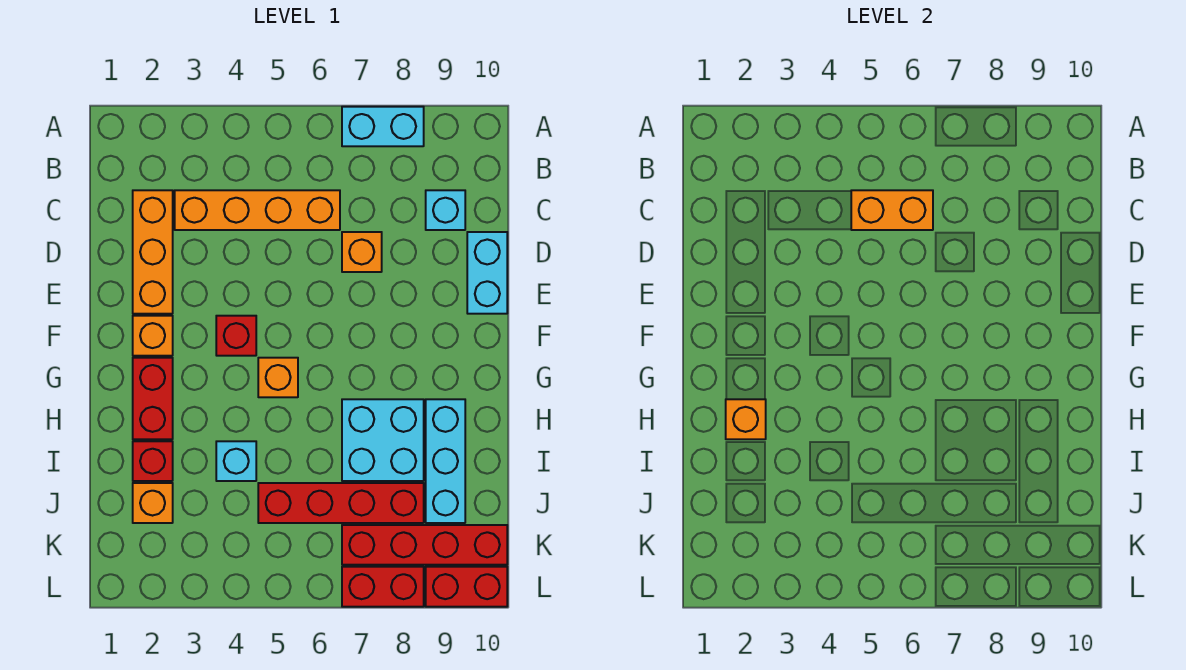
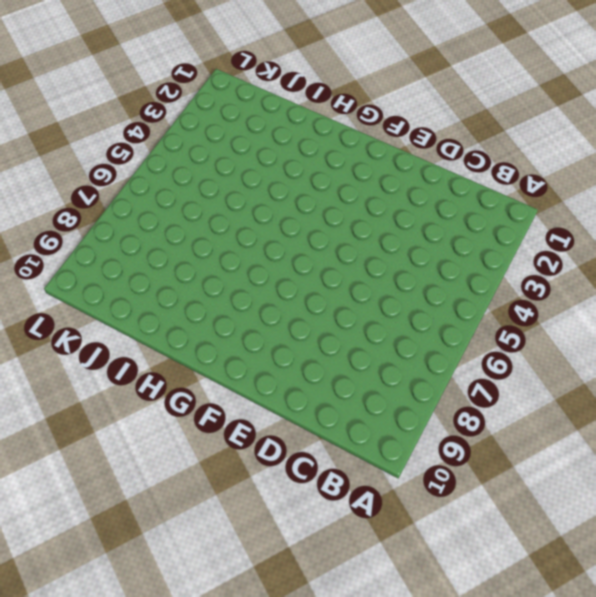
none -> cyan 1x2 brick [342,107,424,146]
none -> orange 1x3 brick [133,190,173,314]
none -> orange 1x4 brick [175,190,340,230]

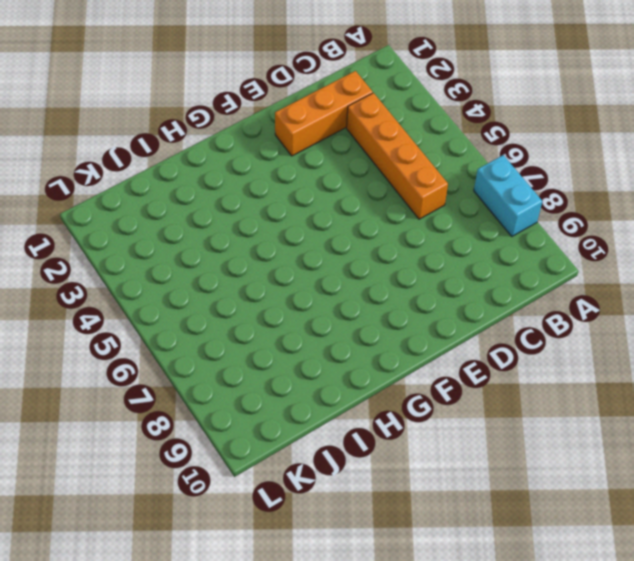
none -> cyan 1x1 brick [426,190,465,230]
none -> orange 1x1 brick [342,232,382,272]
none -> cyan 1x2 brick [467,232,507,314]

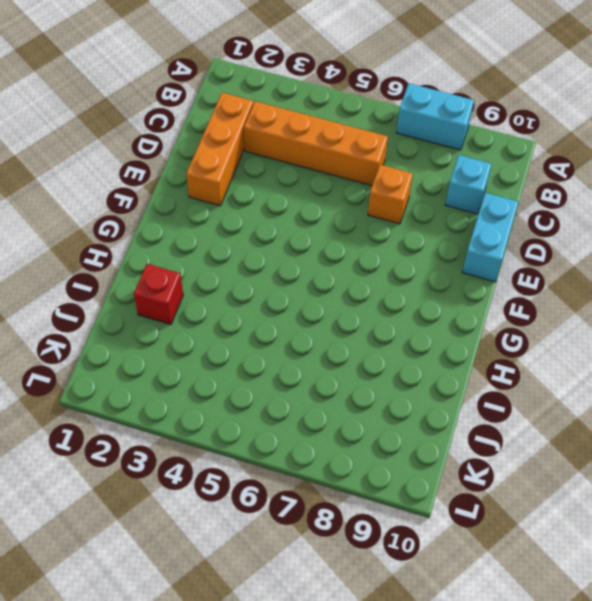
none -> orange 1x1 brick [133,316,173,356]
none -> red 1x1 brick [216,316,256,356]
none -> red 1x2 brick [133,358,173,439]

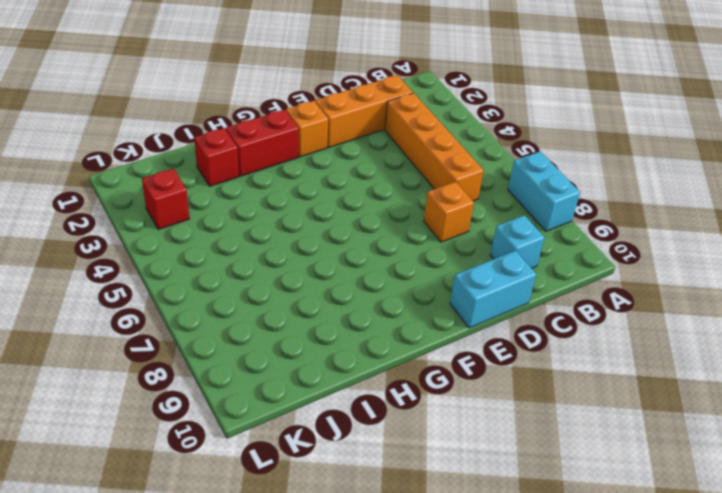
red 1x1 brick [142,169,190,229] -> red 1x1 brick moved to [216,316,256,356]
none -> orange 1x1 brick [258,358,298,397]
none -> cyan 2x2 brick [342,399,424,481]
none -> cyan 1x3 brick [426,399,465,523]

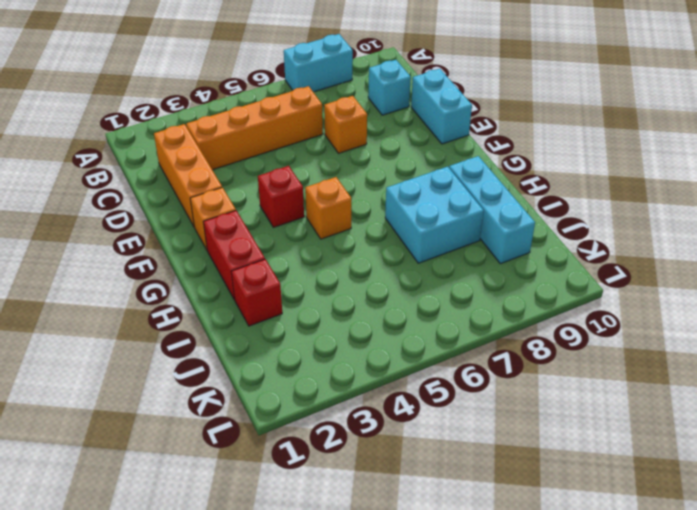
none -> cyan 1x1 brick [216,441,256,481]
none -> orange 1x1 brick [133,483,173,523]
none -> red 1x4 brick [258,483,424,523]

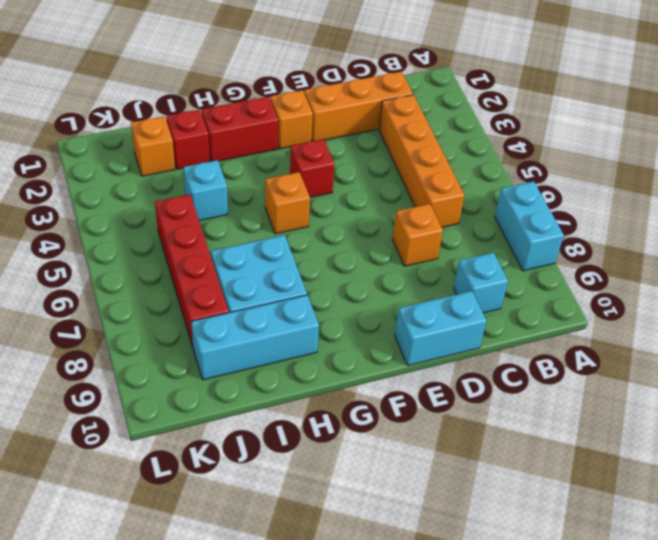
none -> red 1x4 brick [342,525,507,565]
none -> red 1x2 brick [342,567,424,607]
none -> red 1x2 brick [426,567,507,607]

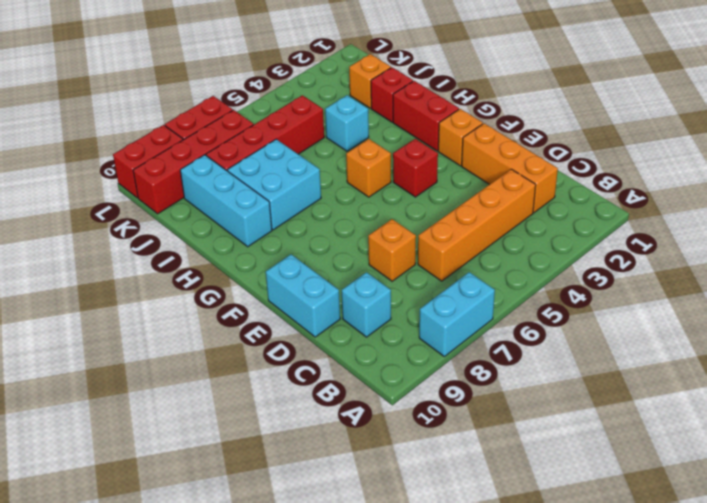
none -> orange 1x2 brick [851,190,933,230]
none -> orange 1x1 brick [726,399,766,439]

